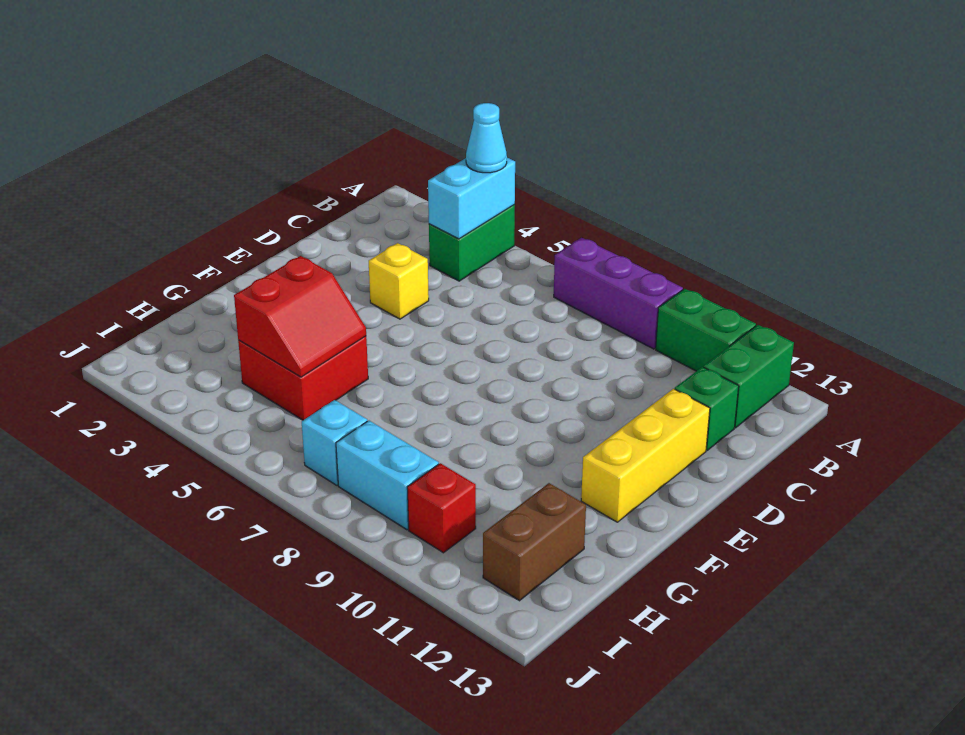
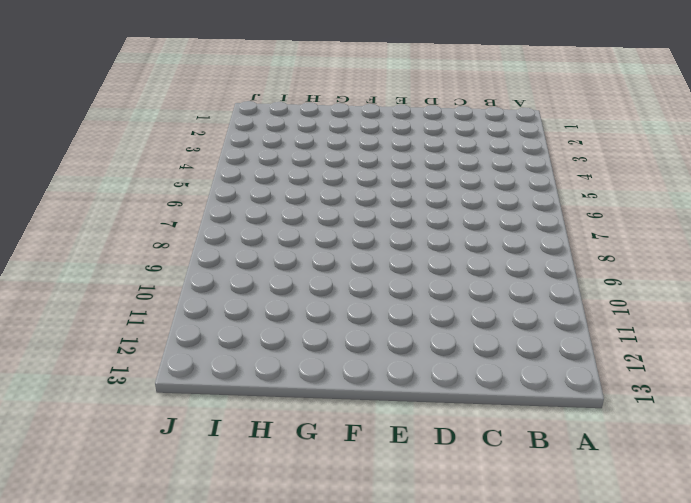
none -> green 1x2 brick [429,205,515,281]
none -> purple 1x3 brick [554,238,683,349]
none -> green 1x2 brick [656,289,756,371]

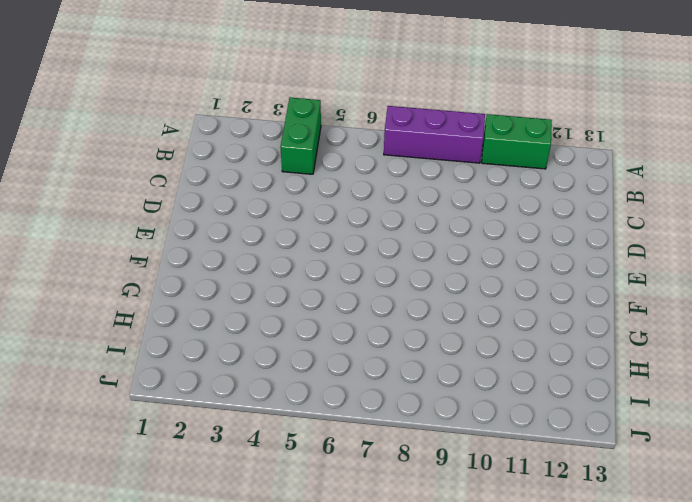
none -> green 1x2 brick [704,325,794,428]
none -> green 1x1 brick [675,367,739,450]
none -> yellow 1x1 brick [369,243,429,319]

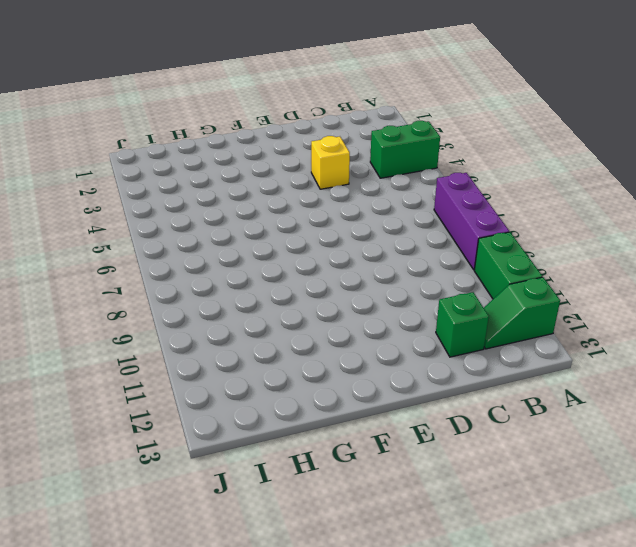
green 1x2 slope [484,277,560,349] -> green 1x2 brick [704,325,794,428]
none -> yellow 1x3 brick [581,389,710,522]
none -> red 2x2 brick [238,336,368,420]
none -> brown 1x2 brick [483,483,586,601]

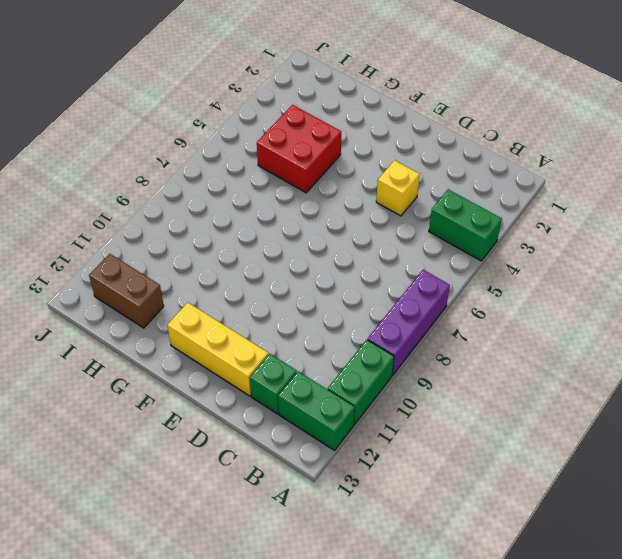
none -> cyan 1x1 brick [302,400,367,485]
none -> cyan 1x2 brick [336,421,439,530]
none -> red 1x1 brick [407,463,476,553]

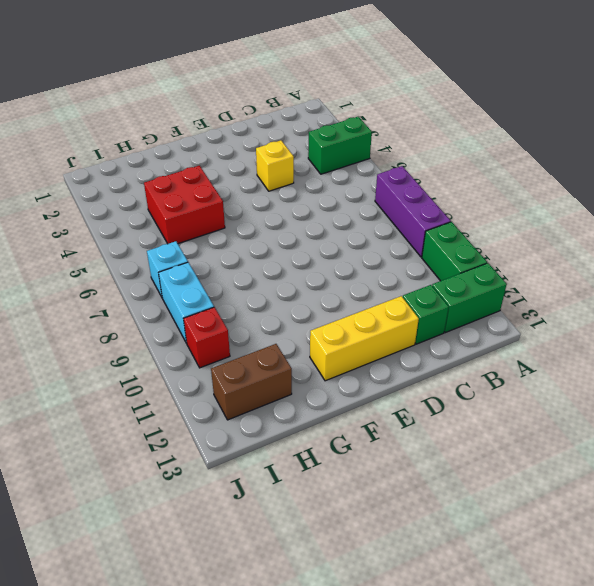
none -> cyan 1x2 brick [428,158,515,239]
none -> red 2x2 slope [234,256,366,377]
none -> cyan 1x1 cone [466,103,507,173]

